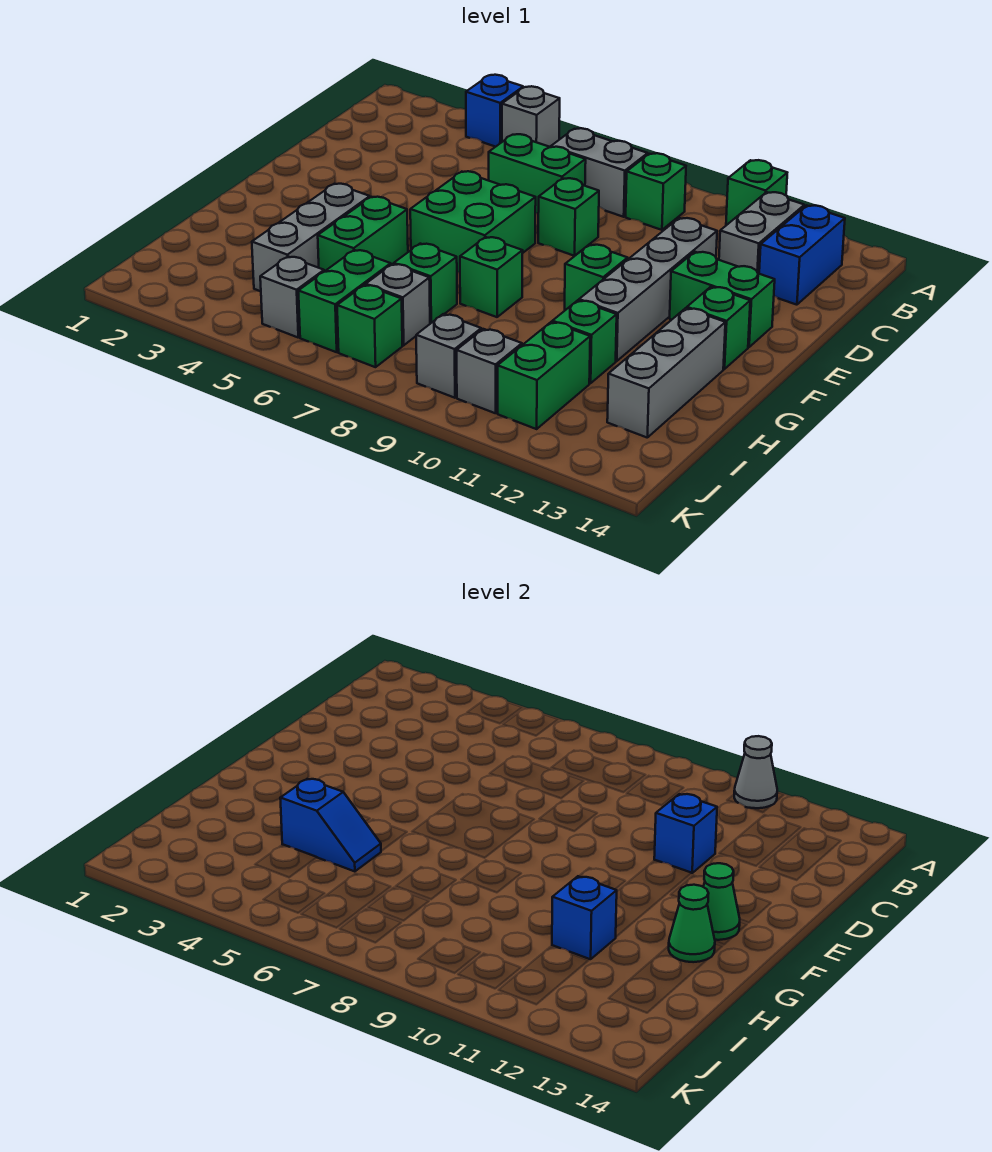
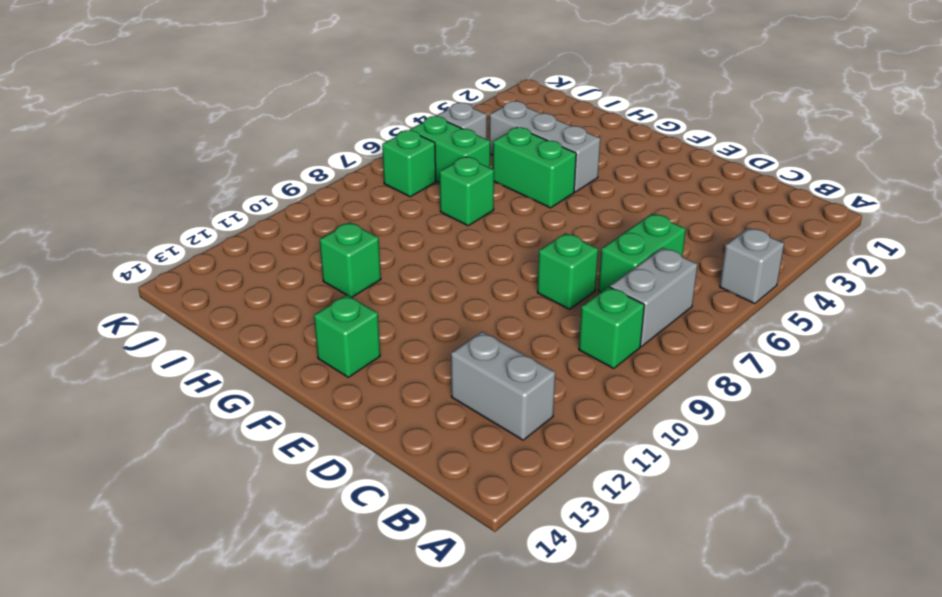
none -> blue 1x1 brick [466,75,523,147]
none -> green 1x1 brick [726,160,787,225]
none -> blue 1x2 brick [759,205,845,305]
none -> grey 1x4 brick [579,218,717,361]

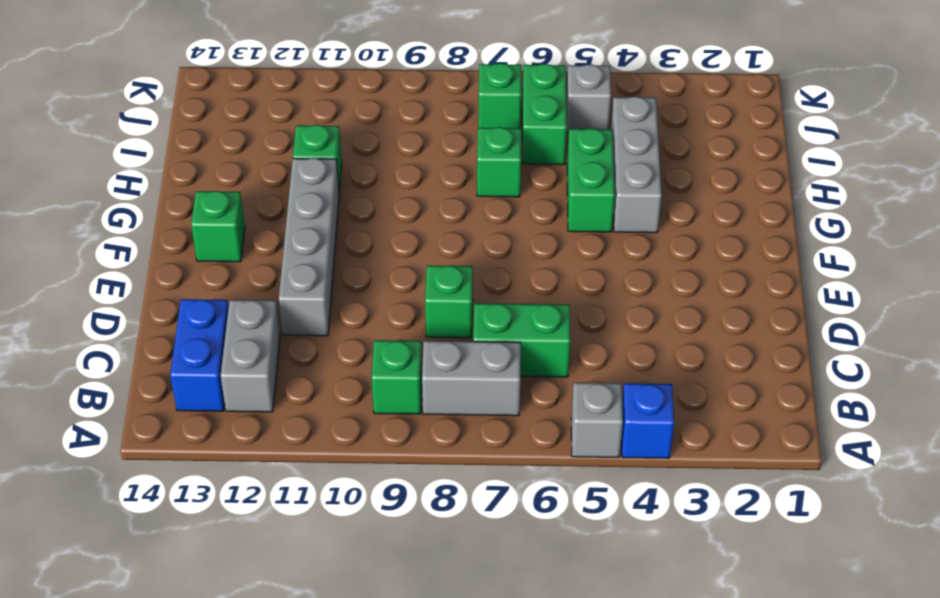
none -> green 1x1 brick [726,160,787,225]
none -> green 2x2 brick [410,171,536,272]
none -> green 1x2 brick [670,252,775,347]
none -> green 1x1 brick [565,244,628,310]

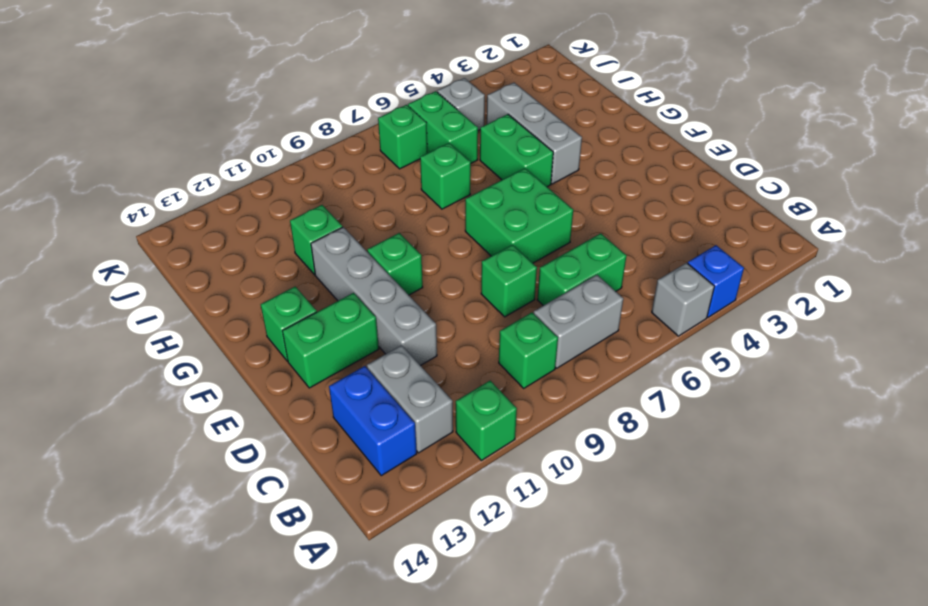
none -> green 1x1 brick [460,237,523,317]
none -> grey 1x3 brick [607,308,725,437]
none -> grey 1x1 brick [366,264,430,345]
none -> green 1x2 brick [498,322,590,429]

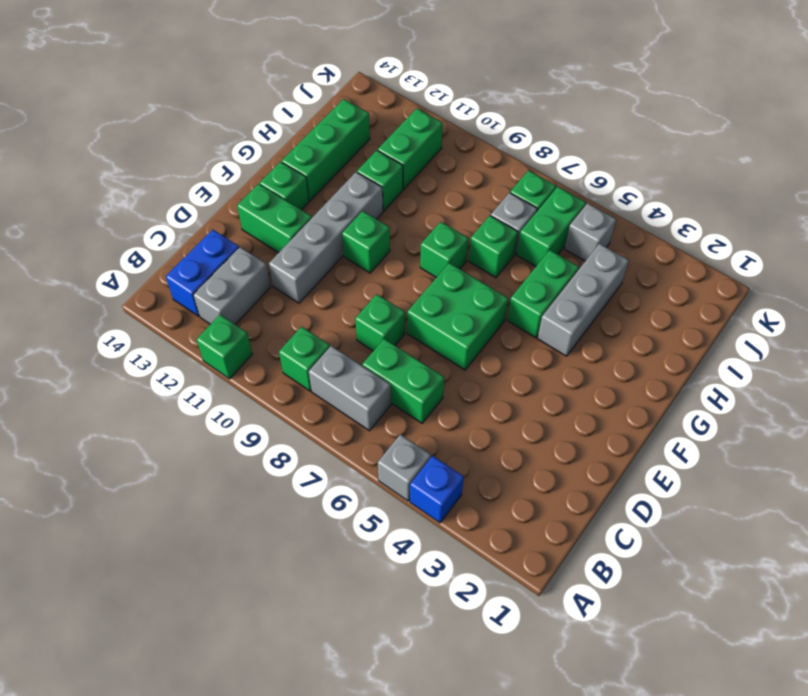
green 1x3 brick [282,99,370,201] -> grey 1x3 brick [607,308,725,437]
none -> grey 1x1 brick [416,314,481,398]
none -> grey 1x1 brick [457,329,522,413]
none -> grey 1x1 cone [734,736,777,808]
none -> blue 1x1 brick [654,794,717,873]

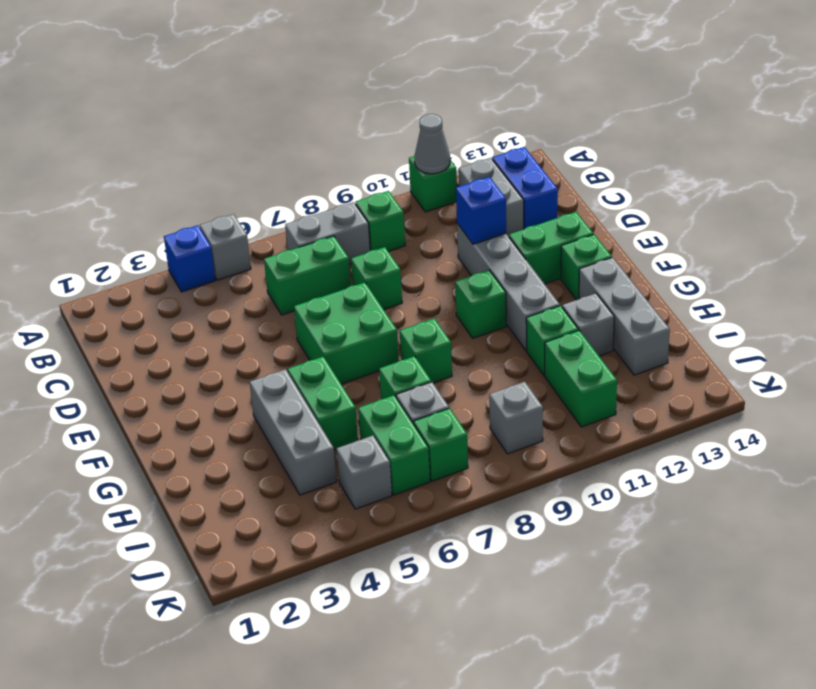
grey 1x1 brick [562,293,614,356] -> grey 1x1 brick moved to [457,329,522,413]
none -> green 1x1 cone [703,863,740,940]
none -> green 1x1 cone [669,885,715,962]
none -> blue 1x2 slope [280,779,381,871]
none -> blue 1x1 brick [552,876,617,959]

